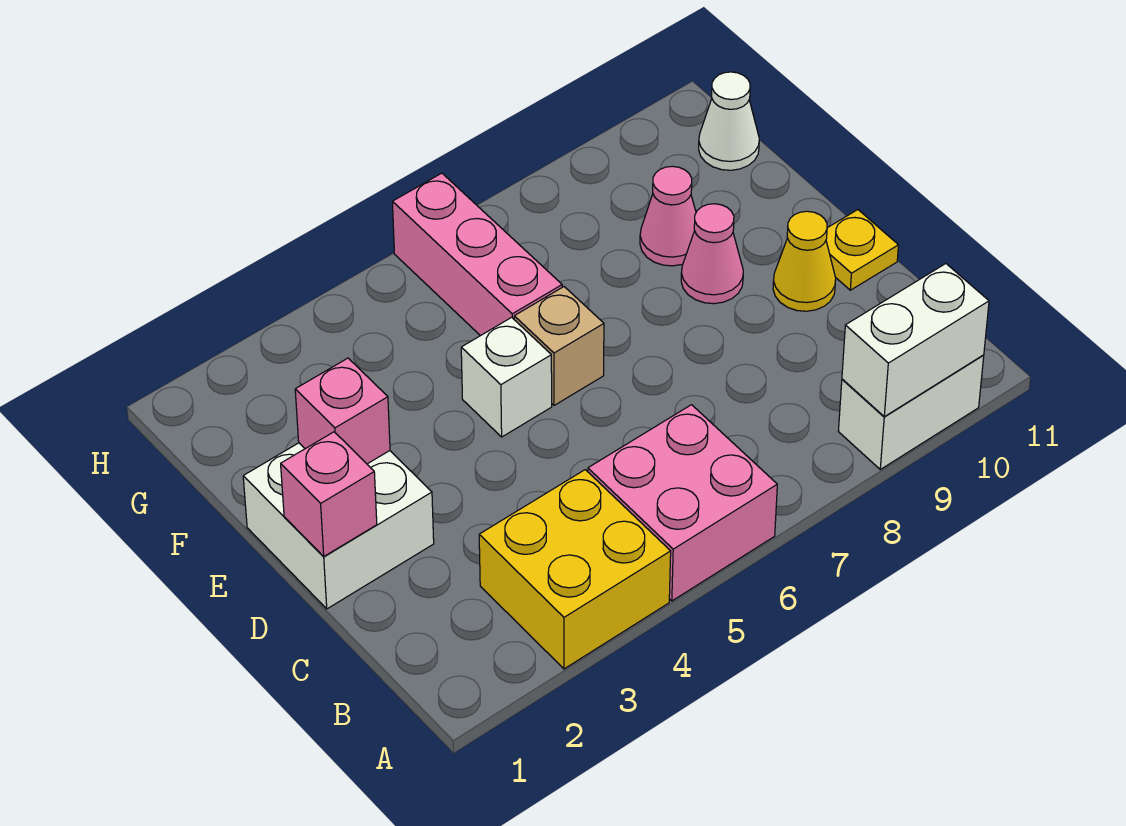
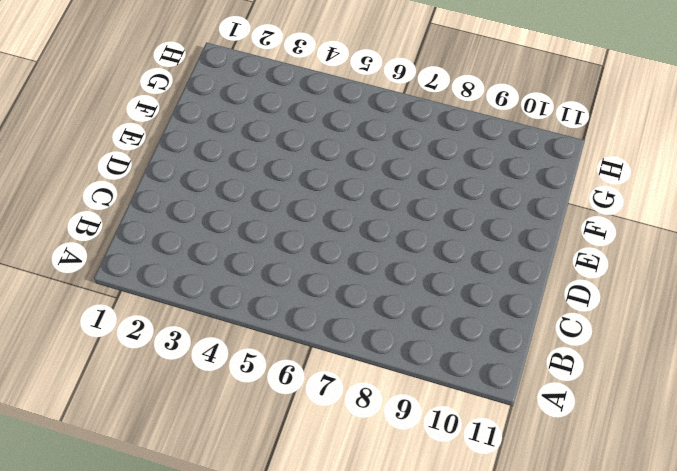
none -> yellow 2x2 brick [479,470,671,669]
none -> pink 2x2 brick [588,405,777,601]
none -> white 1x2 brick [838,355,984,469]

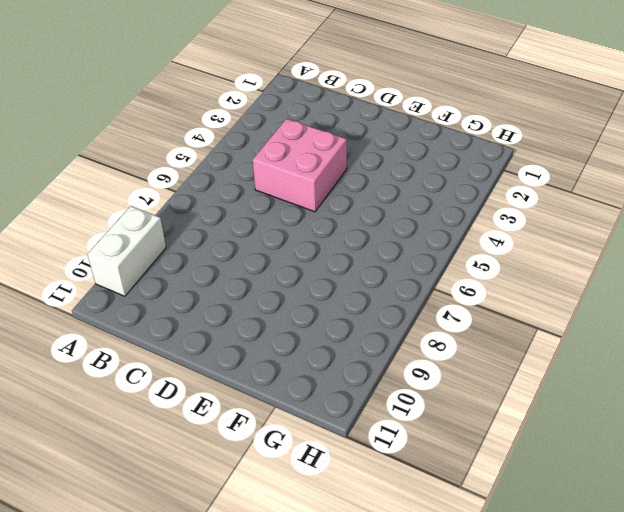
pink 2x2 brick [253,119,347,212] -> pink 2x2 brick moved to [588,405,777,601]
none -> yellow 2x2 brick [479,470,671,669]
none -> white 2x2 brick [243,443,434,609]
none -> yellow 1x1 cone [773,211,836,311]

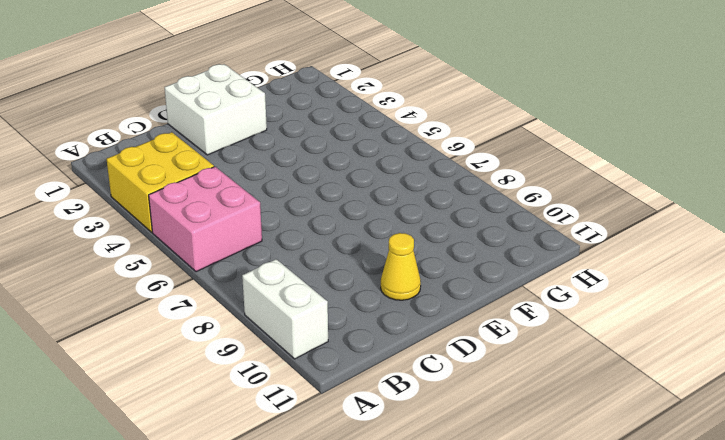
none -> yellow 1x1 plate [826,210,898,290]
none -> white 1x1 brick [461,317,552,437]
none -> tan 1x1 brick [514,287,604,405]

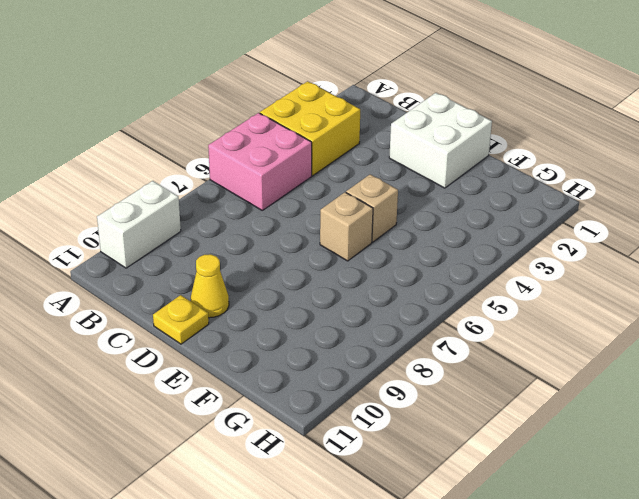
tan 1x1 brick [346,174,398,242] -> white 1x1 brick [461,317,552,437]
none -> pink 1x1 cone [681,204,743,304]
none -> pink 1x3 brick [393,173,562,336]
none -> pink 1x1 cone [640,166,696,266]

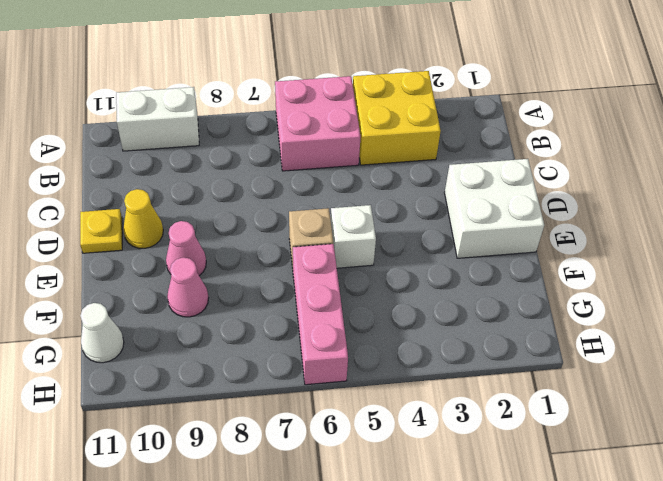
none -> white 1x2 brick [842,264,989,417]
none -> pink 1x1 brick [281,432,377,557]
none -> pink 1x1 brick [295,358,390,464]

